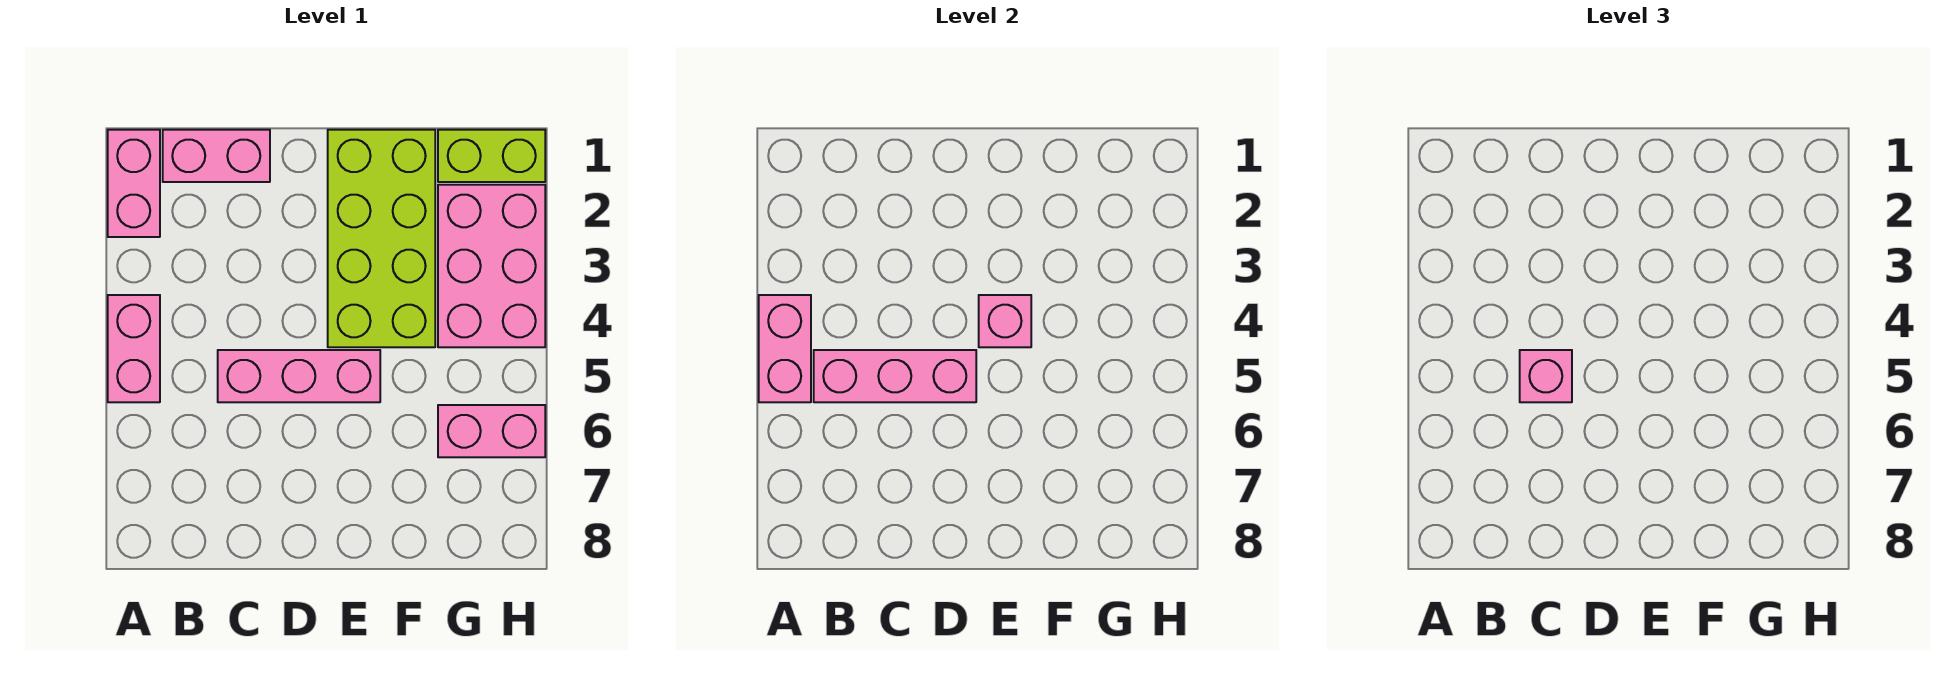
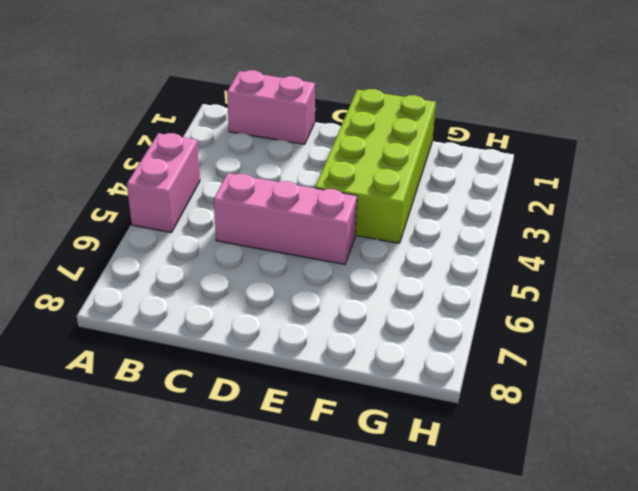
none -> pink 1x2 brick [108,130,160,237]
none -> lime 1x2 brick [438,130,545,182]
none -> pink 2x3 brick [438,185,545,347]

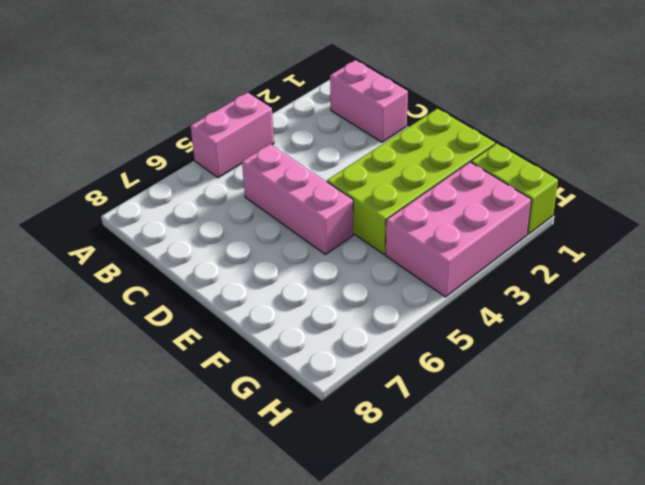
none -> pink 1x2 brick [108,130,160,237]
none -> pink 1x2 brick [438,405,545,457]
none -> pink 1x2 brick [759,295,811,402]

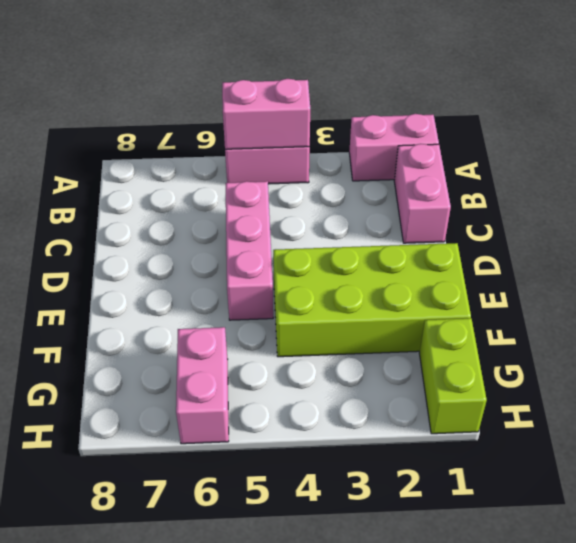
none -> pink 2x3 brick [438,185,545,347]
none -> pink 1x3 brick [814,350,976,402]
none -> pink 1x1 brick [979,295,1031,347]

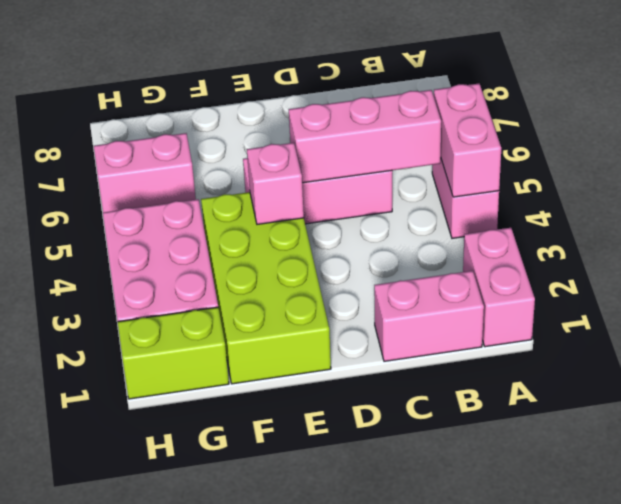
none -> pink 1x1 brick [1520,350,1572,402]

